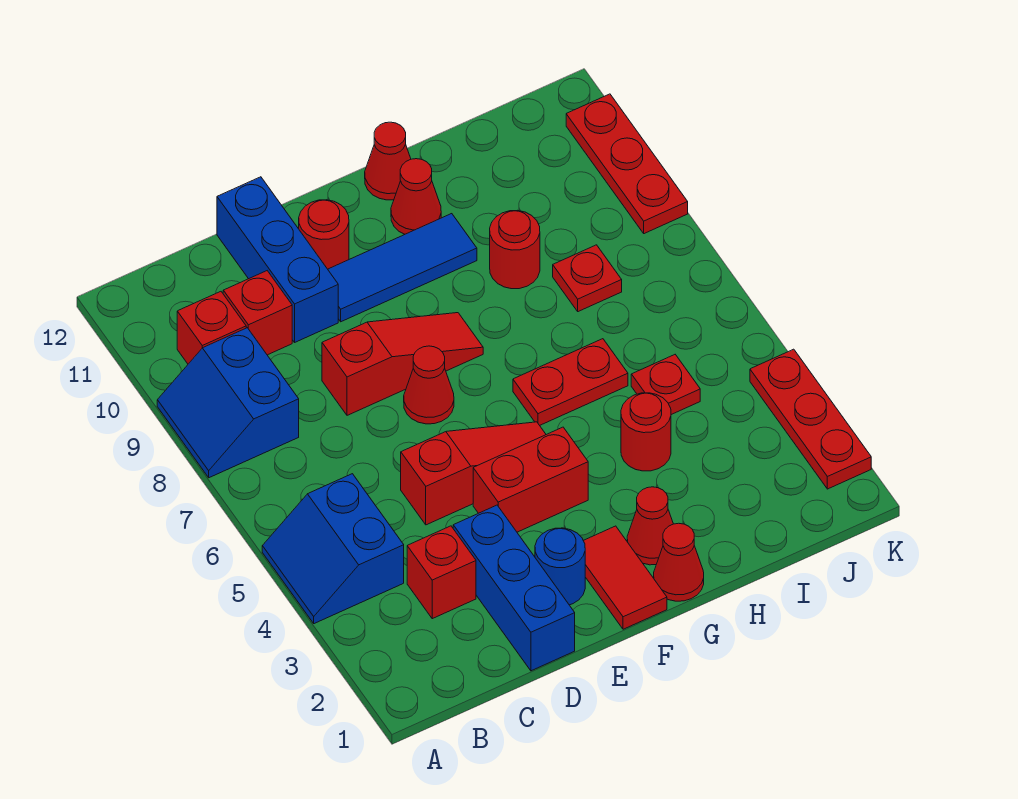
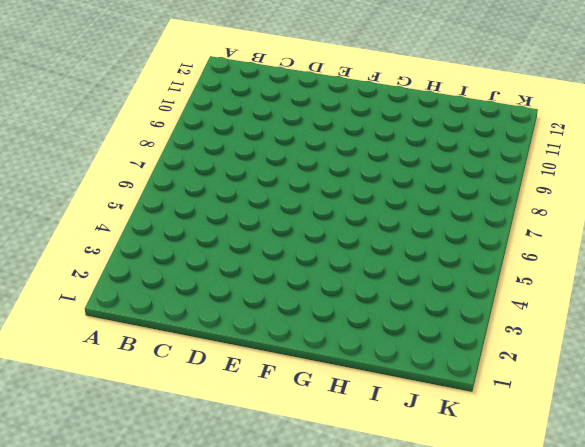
none -> blue 2x2 slope [262,474,404,624]
none -> blue 2x2 slope [157,328,299,478]
none -> red 1x1 brick [177,292,246,364]

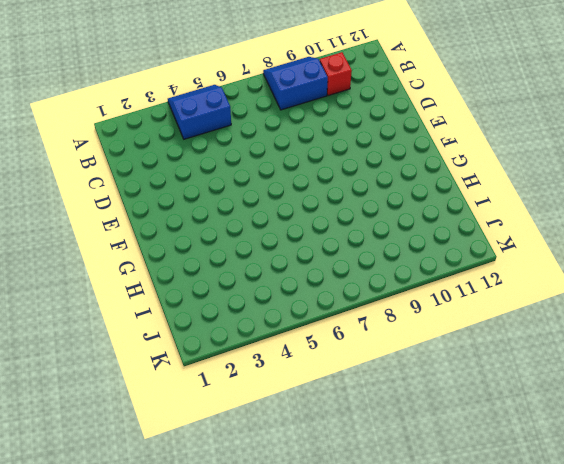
none -> red 1x1 brick [407,526,476,619]
none -> red 1x1 brick [223,271,292,355]
none -> blue 1x3 brick [453,505,575,671]

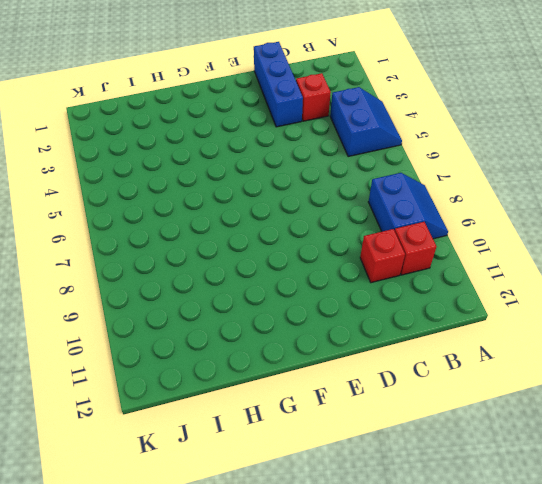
none -> red 1x3 slope [401,422,546,525]
none -> red 1x3 slope [322,313,483,415]
none -> blue 1x3 brick [217,177,338,342]

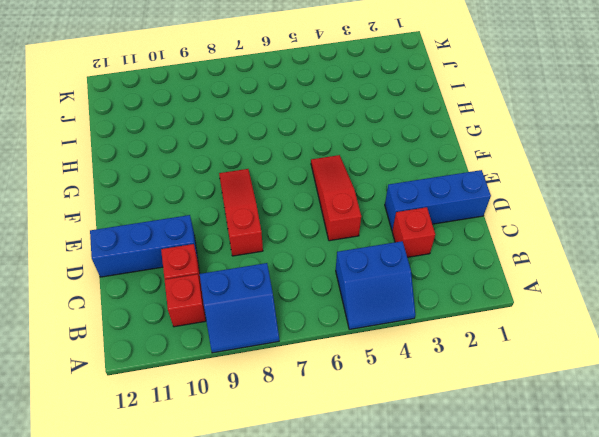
none -> blue 1x1 round brick [535,528,585,605]
none -> red 1x2 brick [473,427,588,532]
none -> red 1x1 cone [404,346,454,424]

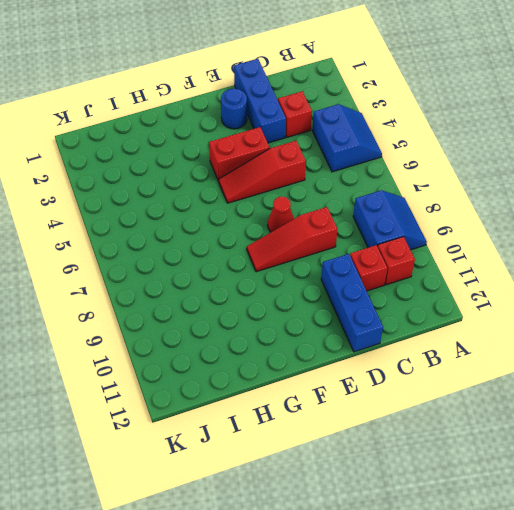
none -> blue 1x3 tile [328,214,477,322]
none -> red 1x1 round brick [299,200,349,269]
none -> red 1x2 tile [583,526,667,629]

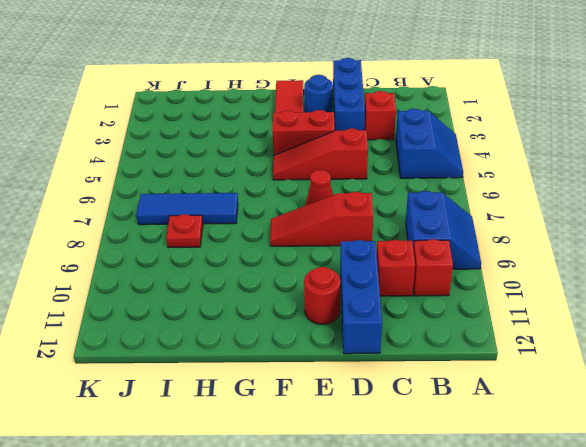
blue 1x3 tile [137,193,238,225] -> blue 1x3 tile moved to [328,214,477,322]
none -> red 1x1 cone [654,523,704,601]
none -> red 1x1 cone [627,487,673,565]
none -> red 1x2 plate [513,339,628,425]

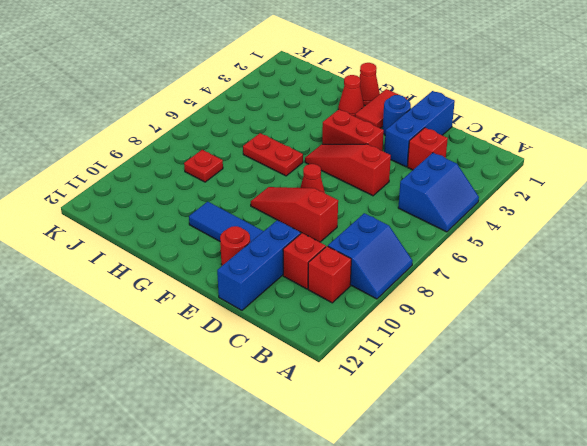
none -> red 1x1 cone [391,159,441,234]
none -> red 1x1 cone [365,122,411,200]
none -> red 1x1 round brick [621,393,671,471]

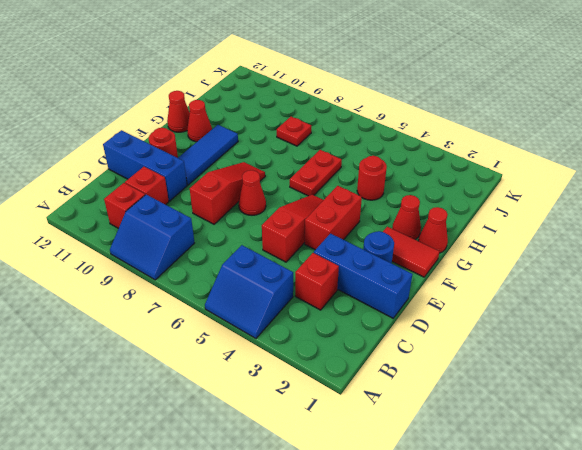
none -> red 1x1 round brick [490,210,540,289]
none -> red 1x1 plate [631,355,700,415]
none -> red 1x3 plate [750,349,871,489]

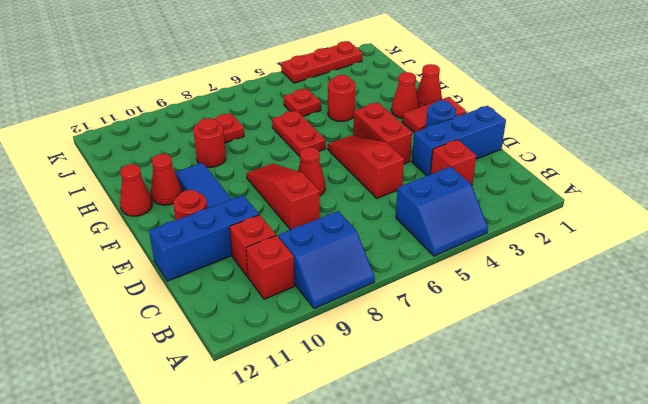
none -> red 1x3 plate [566,94,688,234]

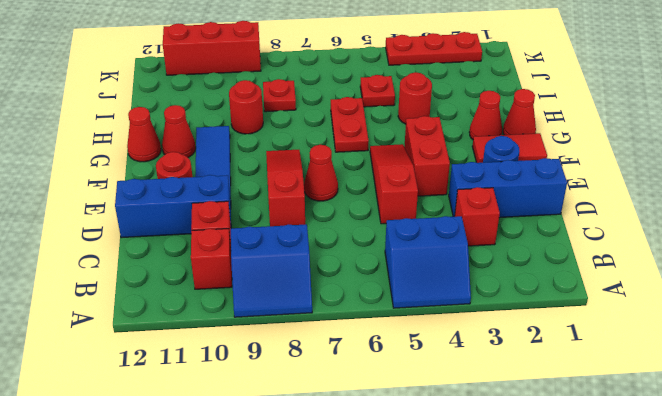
red 1x3 brick [163,21,261,75] -> red 1x3 plate [566,94,688,234]

